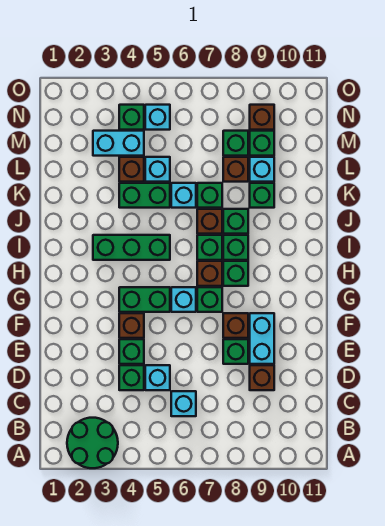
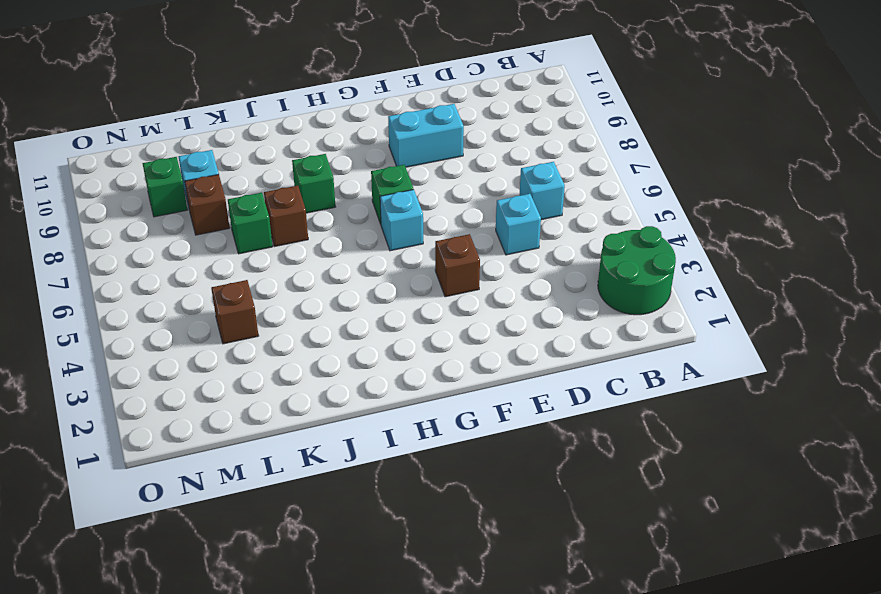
none -> green 1x1 brick [119,365,144,390]
none -> brown 1x1 brick [250,365,274,390]
none -> green 1x1 brick [119,339,144,364]
none -> green 1x1 brick [223,339,248,364]

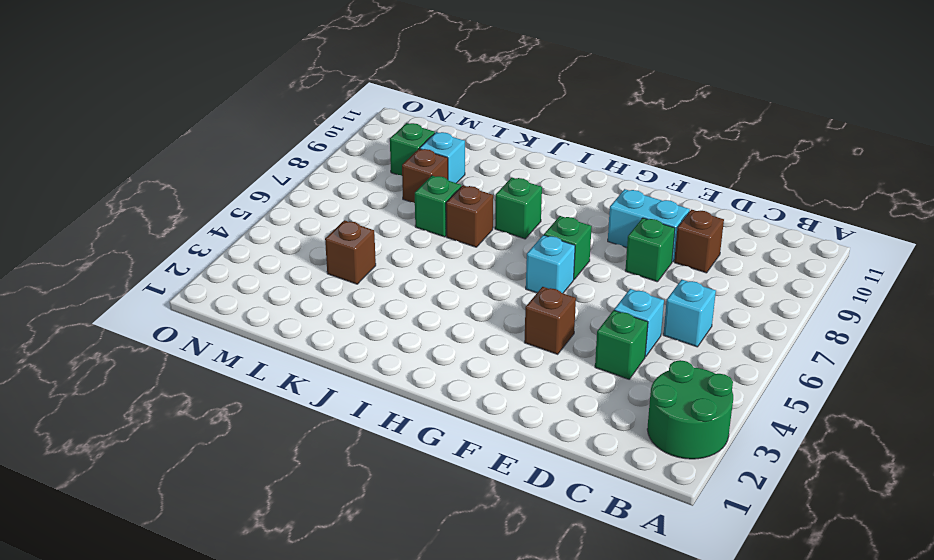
none -> green 1x1 brick [119,339,144,364]
none -> brown 1x1 brick [223,313,248,338]
none -> green 1x2 brick [119,287,170,312]
none -> brown 1x1 brick [197,261,222,286]

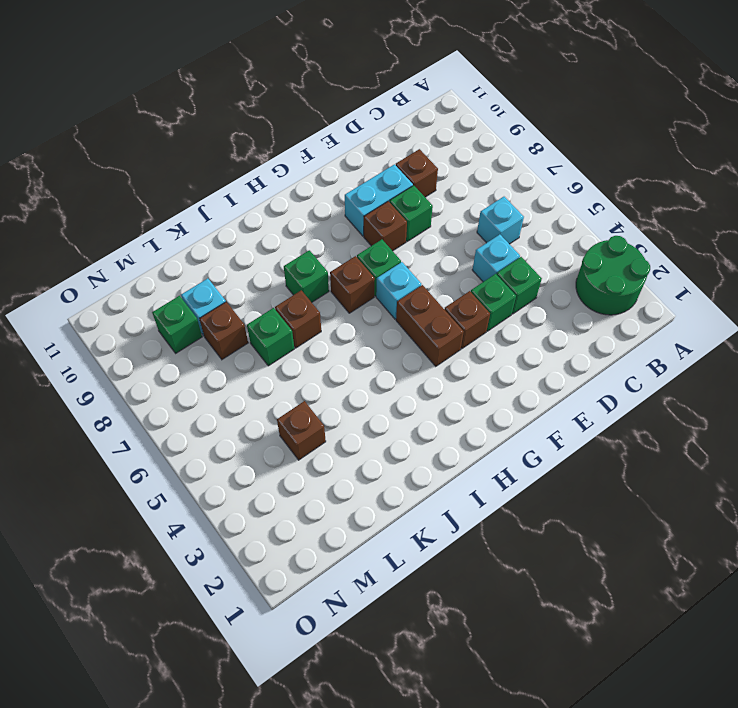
brown 1x2 brick [396,285,464,366] -> green 1x2 brick [119,287,170,312]
none -> green 1x1 brick [223,261,248,286]
none -> green 1x3 brick [93,235,170,260]
none -> green 1x1 brick [197,235,222,260]
none -> green 1x1 brick [223,209,248,234]

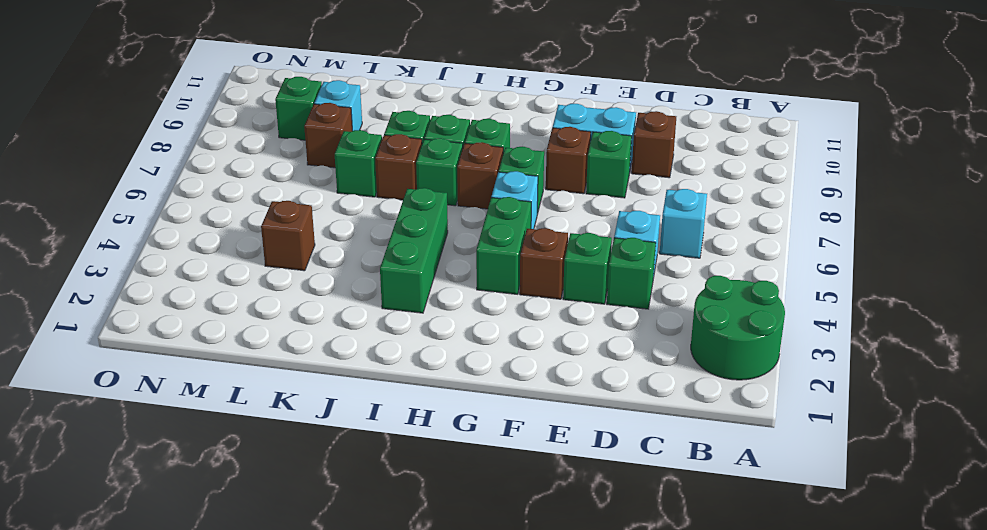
none -> green 1x2 brick [119,183,170,208]
none -> cyan 1x1 brick [171,183,196,208]
none -> green 1x1 brick [250,183,274,208]
none -> cyan 1x1 brick [145,157,170,182]

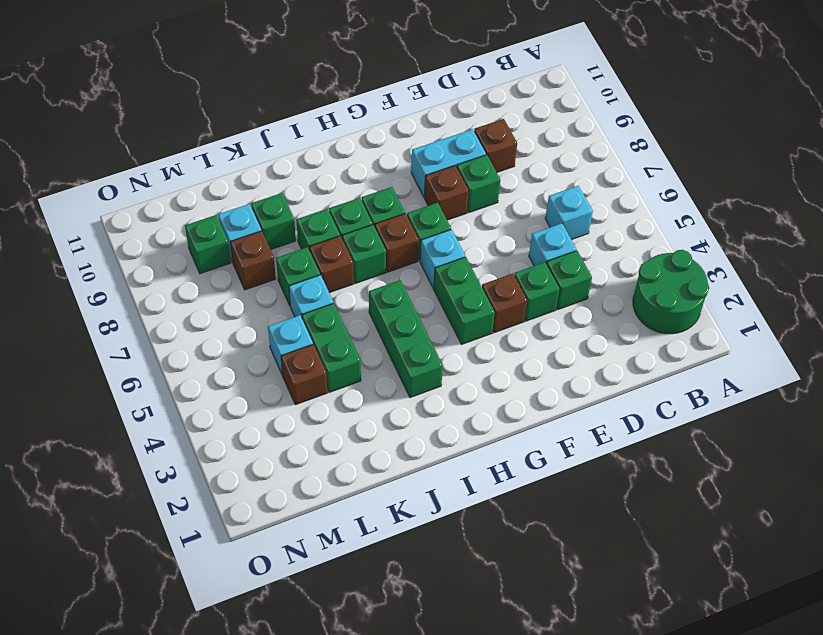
none -> cyan 1x2 brick [93,131,144,156]
none -> green 1x1 brick [223,131,248,156]
none -> green 1x1 brick [119,105,144,130]
none -> cyan 1x1 brick [145,105,170,130]

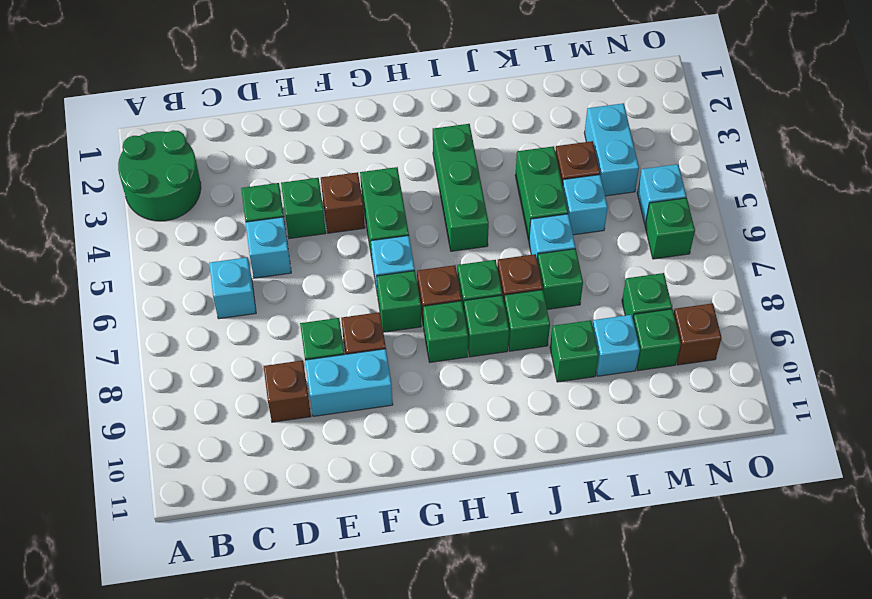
green 1x1 brick [645,198,695,259] -> green 1x1 brick moved to [119,105,144,130]
none -> brown 1x1 brick [223,157,248,182]

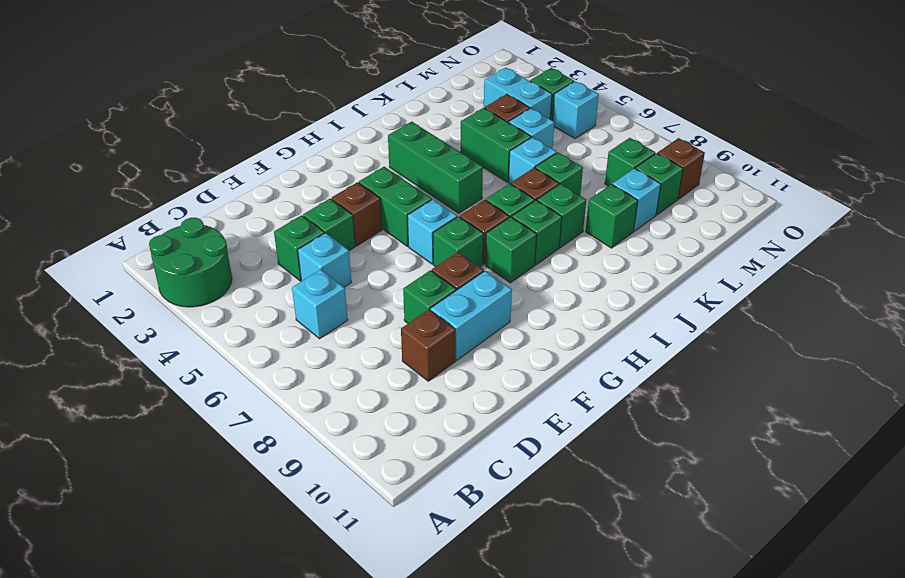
none -> brown 1x1 brick [223,157,248,182]

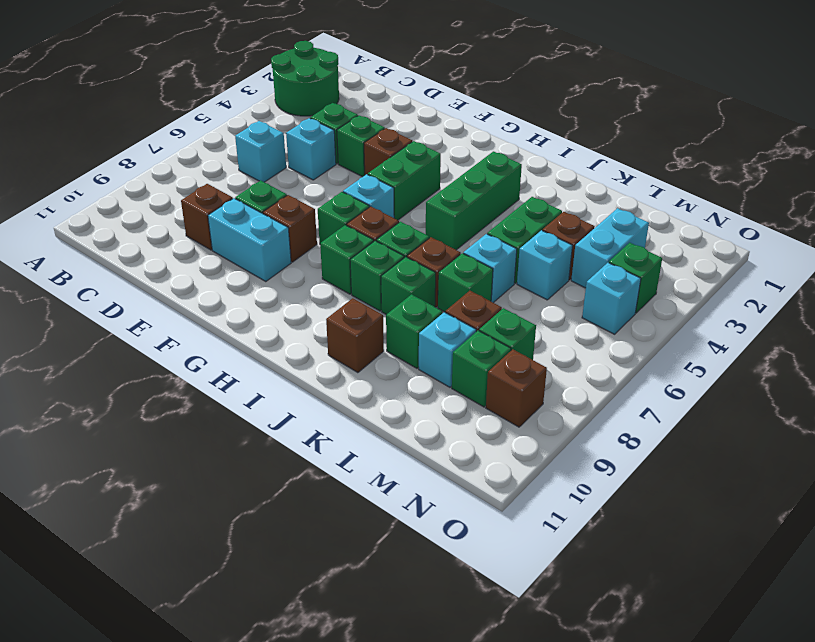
brown 1x1 brick [326,298,384,373] -> none

